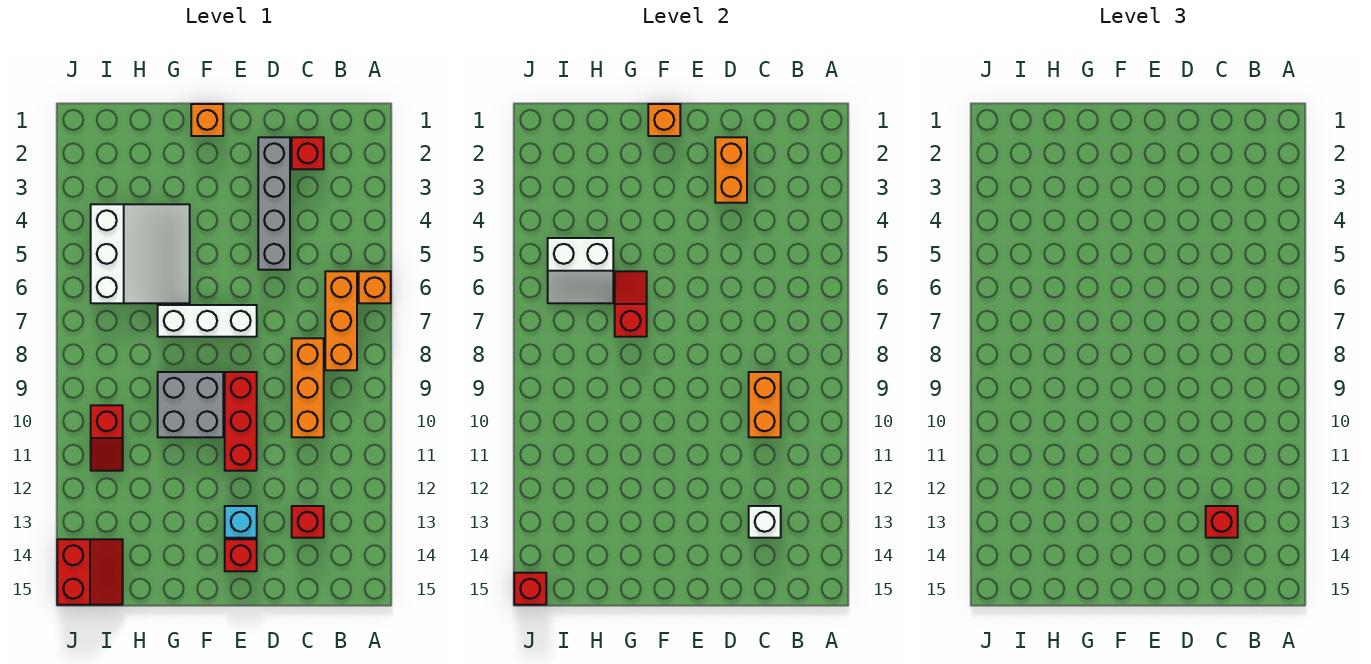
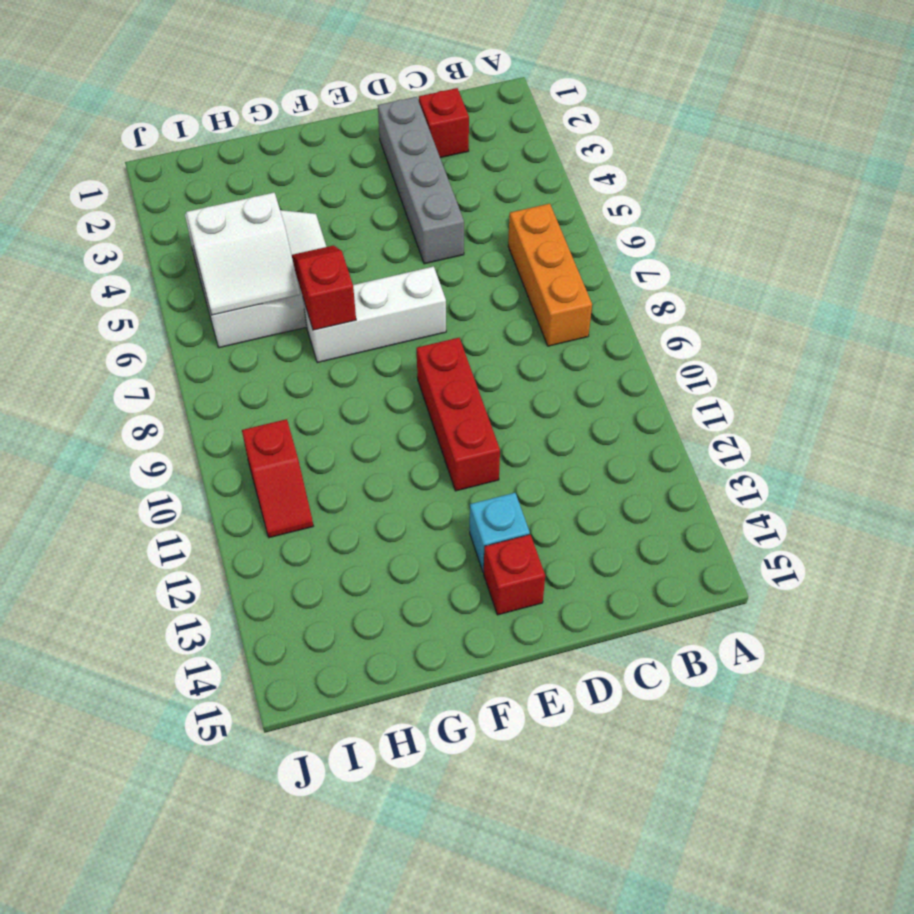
none -> orange 1x1 brick [359,271,391,303]
none -> orange 1x3 brick [292,338,324,437]
none -> red 1x1 brick [292,506,324,538]

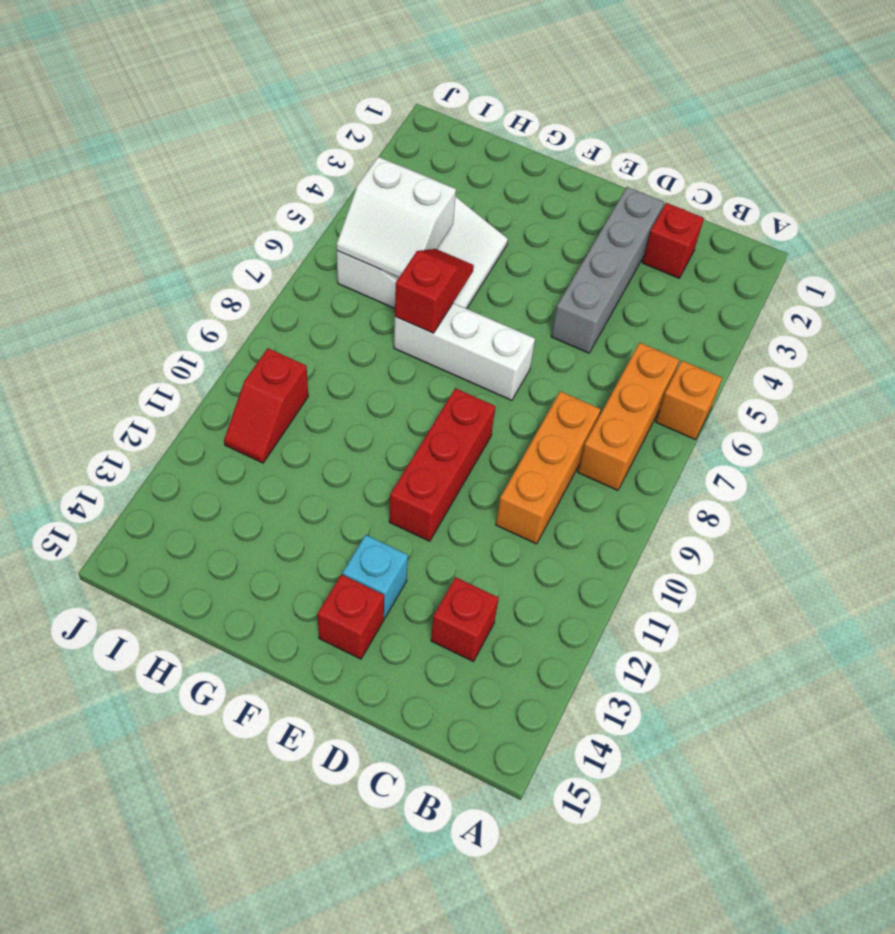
none -> orange 1x1 brick [191,104,223,136]
none -> grey 2x2 brick [158,372,223,437]
none -> red 2x2 slope [57,539,123,605]

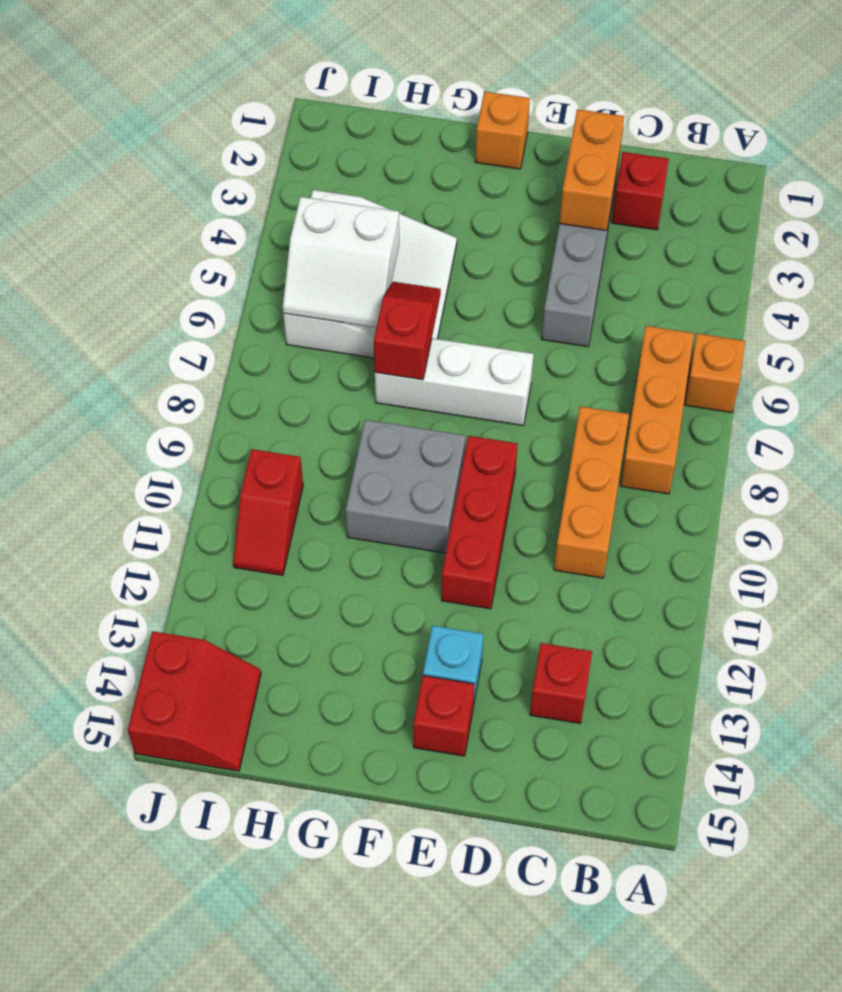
none -> orange 1x2 brick [749,372,781,437]
none -> white 1x1 brick [749,506,781,538]
none -> orange 1x1 brick [648,104,680,136]

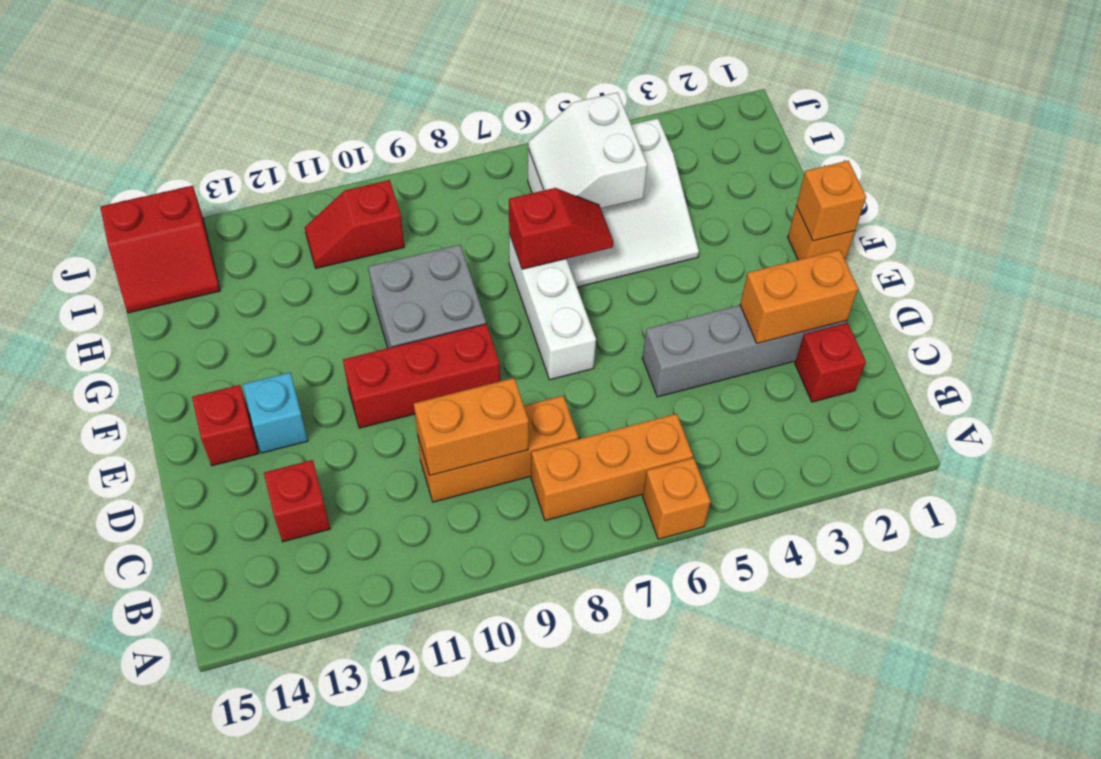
none -> white 1x1 brick [749,506,781,538]
none -> red 1x1 brick [514,573,546,605]
none -> red 1x1 brick [1206,506,1238,538]

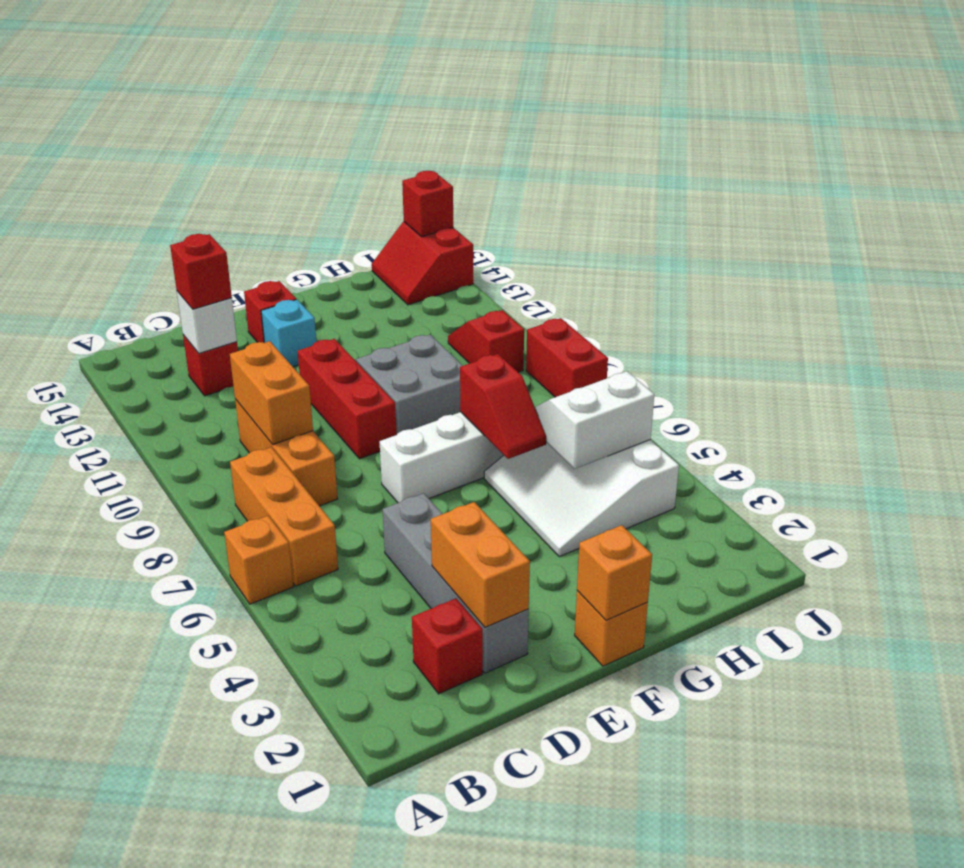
red 1x2 brick [526,318,608,397] -> none

